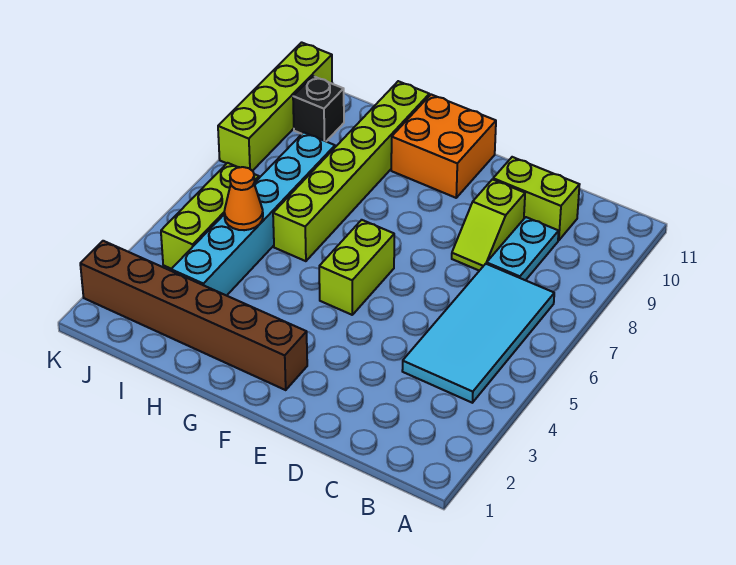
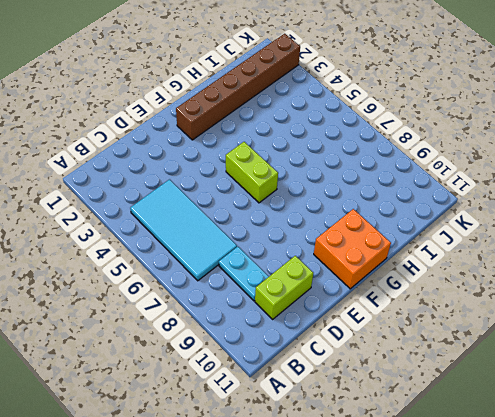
none -> lime 1x2 slope [452,179,525,271]
none -> lime 1x6 brick [273,81,429,261]
none -> cyan 1x6 brick [171,132,335,296]

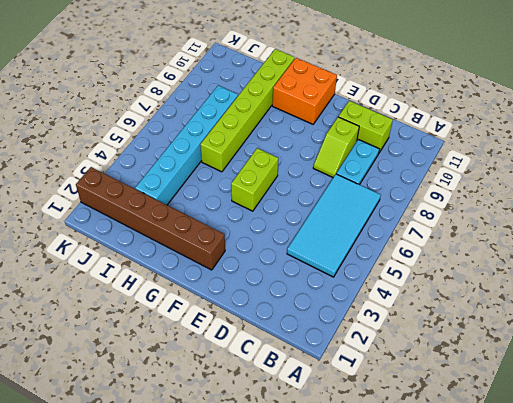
none -> lime 1x3 brick [161,163,259,269]
none -> black 1x1 brick [293,76,344,141]
none -> lime 1x4 brick [218,42,332,171]

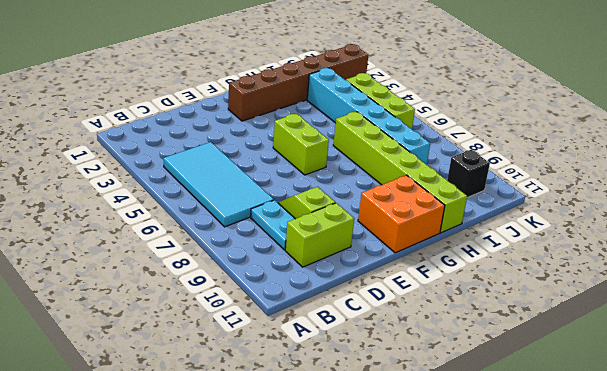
none -> lime 1x4 brick [218,42,332,171]
none -> orange 1x1 cone [224,167,263,230]

